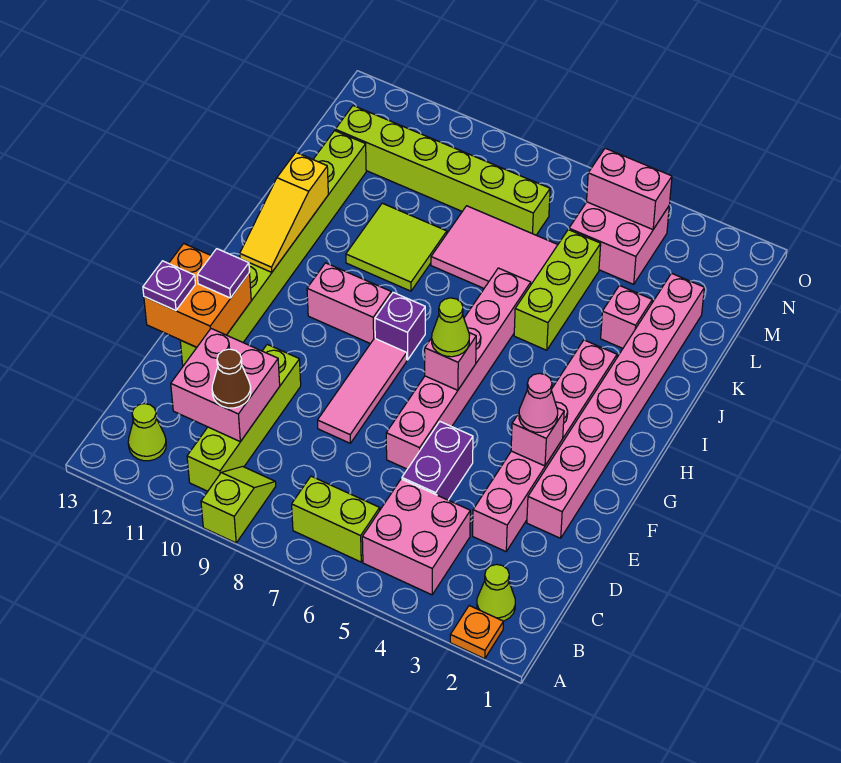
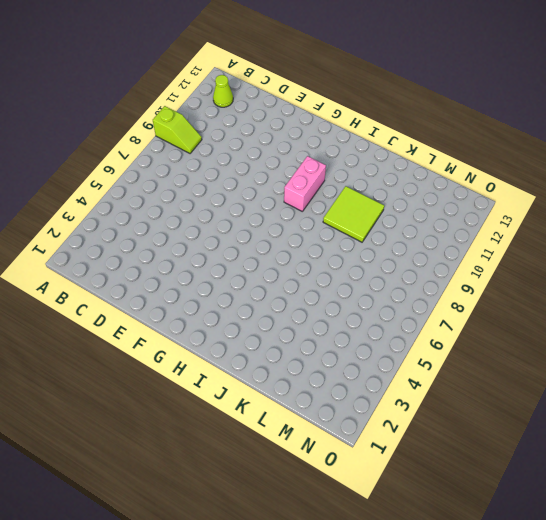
none -> orange 1x1 plate [450,606,503,659]
none -> lime 1x1 cone [477,564,515,621]
none -> pink 2x2 brick [362,479,470,595]
none -> lime 1x2 brick [292,476,380,562]

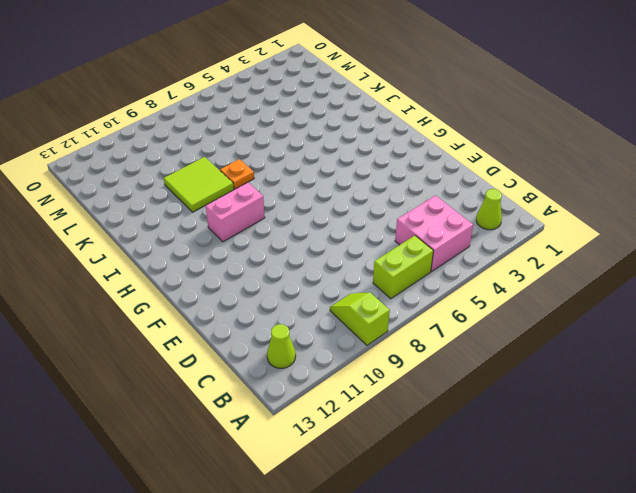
orange 1x1 plate [220,159,254,189] -> orange 1x1 plate moved to [450,606,503,659]
none -> lime 1x4 brick [187,344,301,491]
none -> pink 1x6 brick [473,340,617,551]
none -> purple 1x2 brick [402,422,473,500]
none -> pink 1x8 brick [527,273,704,538]

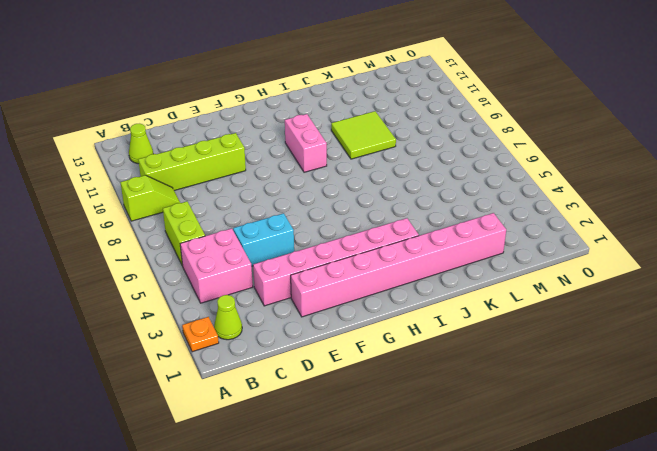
cyan 1x2 brick [233,213,294,266] -> purple 1x2 brick [402,422,473,500]
none -> pink 1x6 brick [386,268,531,469]
none -> pink 1x3 tile [318,338,407,443]
none -> lime 1x8 brick [180,131,366,366]
none -> purple 1x1 brick [375,292,425,360]

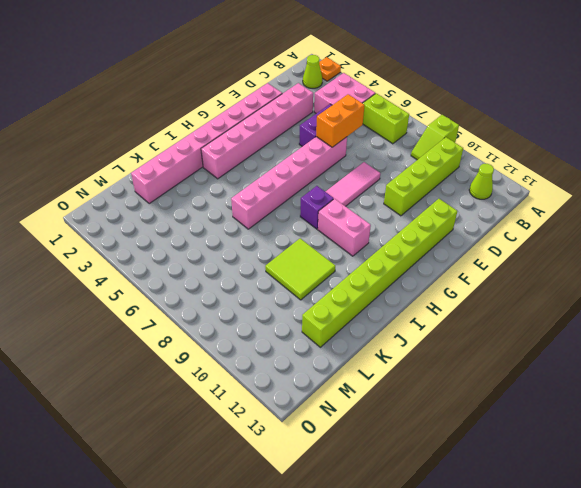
orange 1x2 brick [316,94,364,147] -> none
none -> lime 1x3 brick [514,230,601,350]
none -> pink 1x1 brick [601,285,652,348]
none -> pink 2x3 tile [431,206,558,288]
none -> pink 2x2 brick [569,202,669,284]

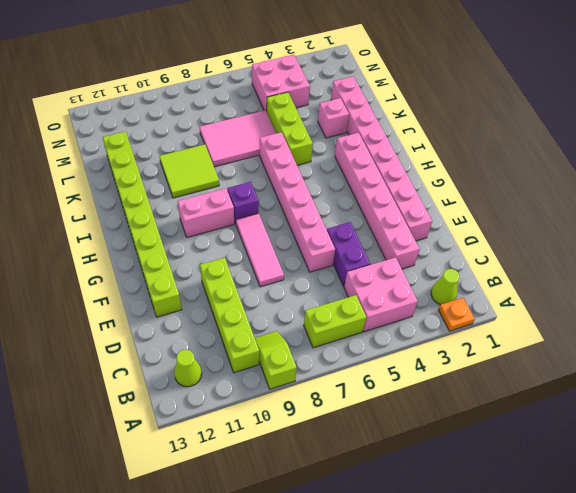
none -> lime 1x6 brick [335,106,550,235]
none -> pink 2x2 brick [171,329,280,442]
none -> orange 2x2 brick [144,244,251,347]
none -> pink 1x1 brick [511,408,564,466]

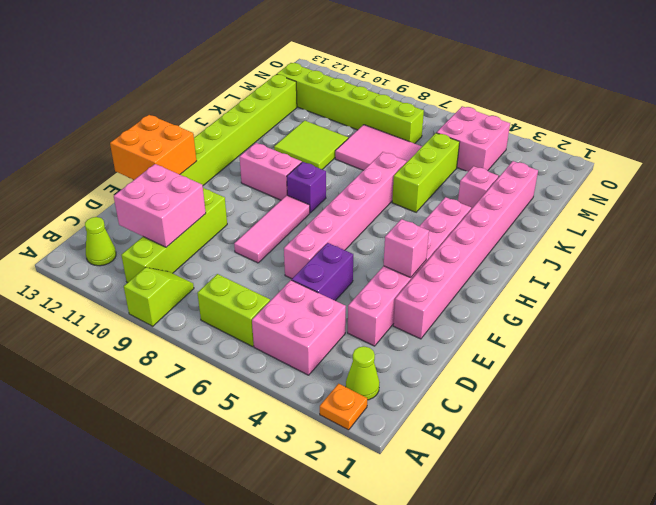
none -> pink 1x1 brick [425,333,476,390]
none -> yellow 1x3 slope [240,153,328,272]
none -> pink 1x2 brick [587,148,672,229]
none -> brown 1x1 cone [212,349,251,408]

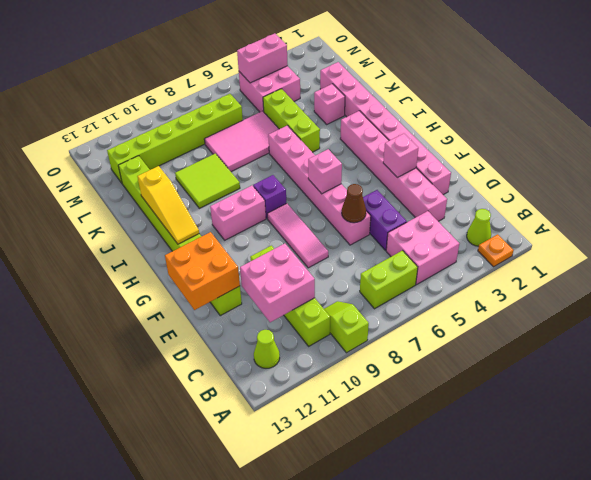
brown 1x1 cone [342,184,366,223] -> brown 1x1 cone moved to [212,349,251,408]
none -> purple 1x1 plate [143,261,195,311]
none -> pink 1x1 cone [519,373,558,432]
none -> purple 1x1 tile [197,249,249,298]
none -> lime 1x1 cone [432,298,469,357]

